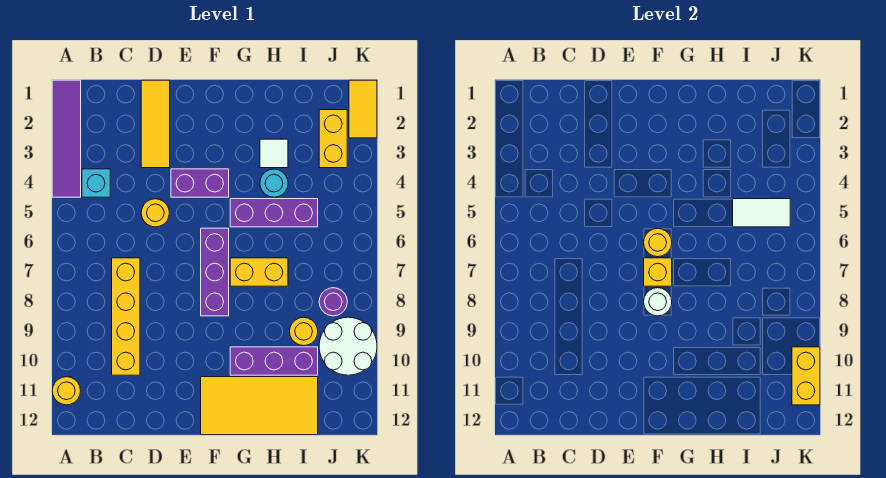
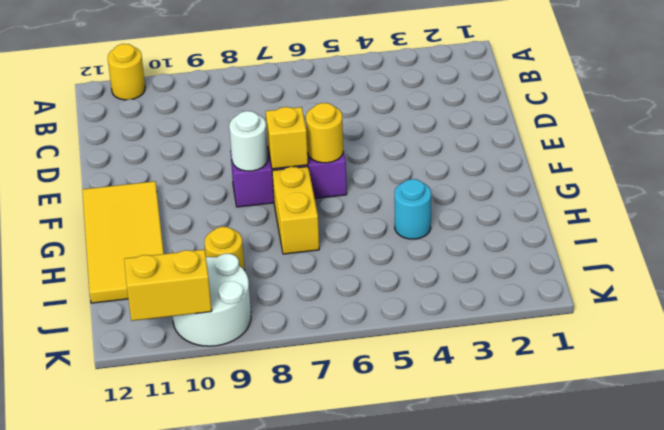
none -> purple 1x4 tile [52,80,81,197]
none -> cyan 1x1 brick [82,169,110,197]
none -> yellow 1x4 brick [112,258,140,375]

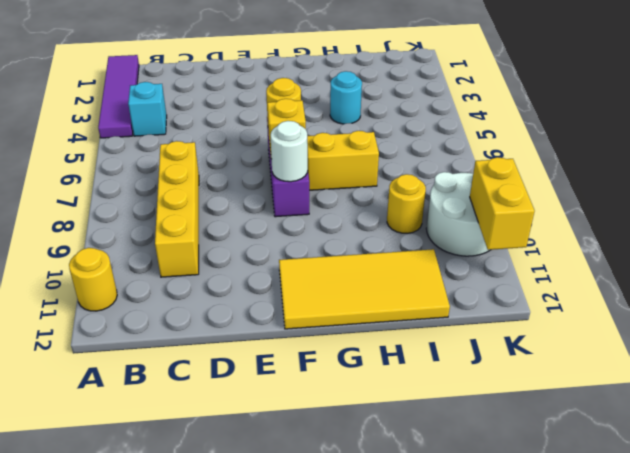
none -> yellow 1x3 tile [141,80,170,168]
none -> yellow 1x1 round brick [141,199,169,227]
none -> purple 1x2 brick [171,169,229,197]

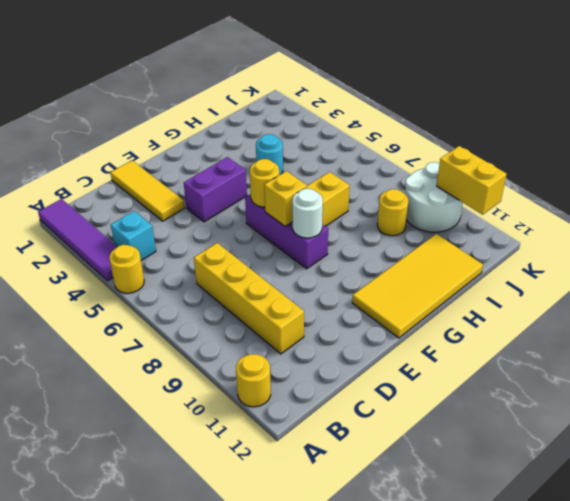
yellow 1x1 round brick [109,245,144,293] -> yellow 1x1 round brick moved to [141,199,169,227]
none -> purple 1x3 brick [230,199,318,227]
none -> purple 1x3 brick [230,347,318,375]
none -> white 1x1 tile [260,139,288,168]

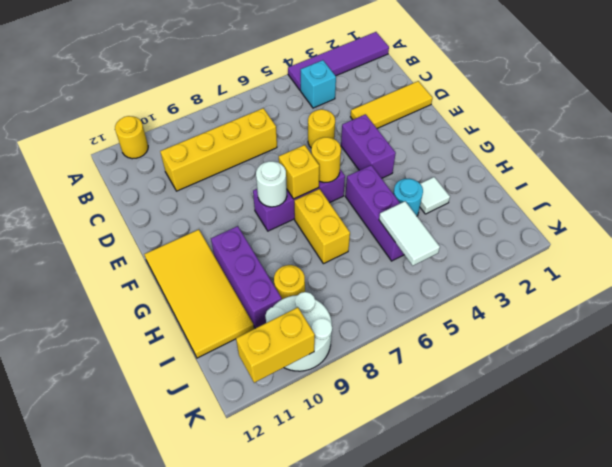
none -> yellow 1x2 brick [319,110,347,168]
none -> purple 1x1 round brick [319,288,347,316]
none -> yellow 1x2 tile [349,80,377,138]

